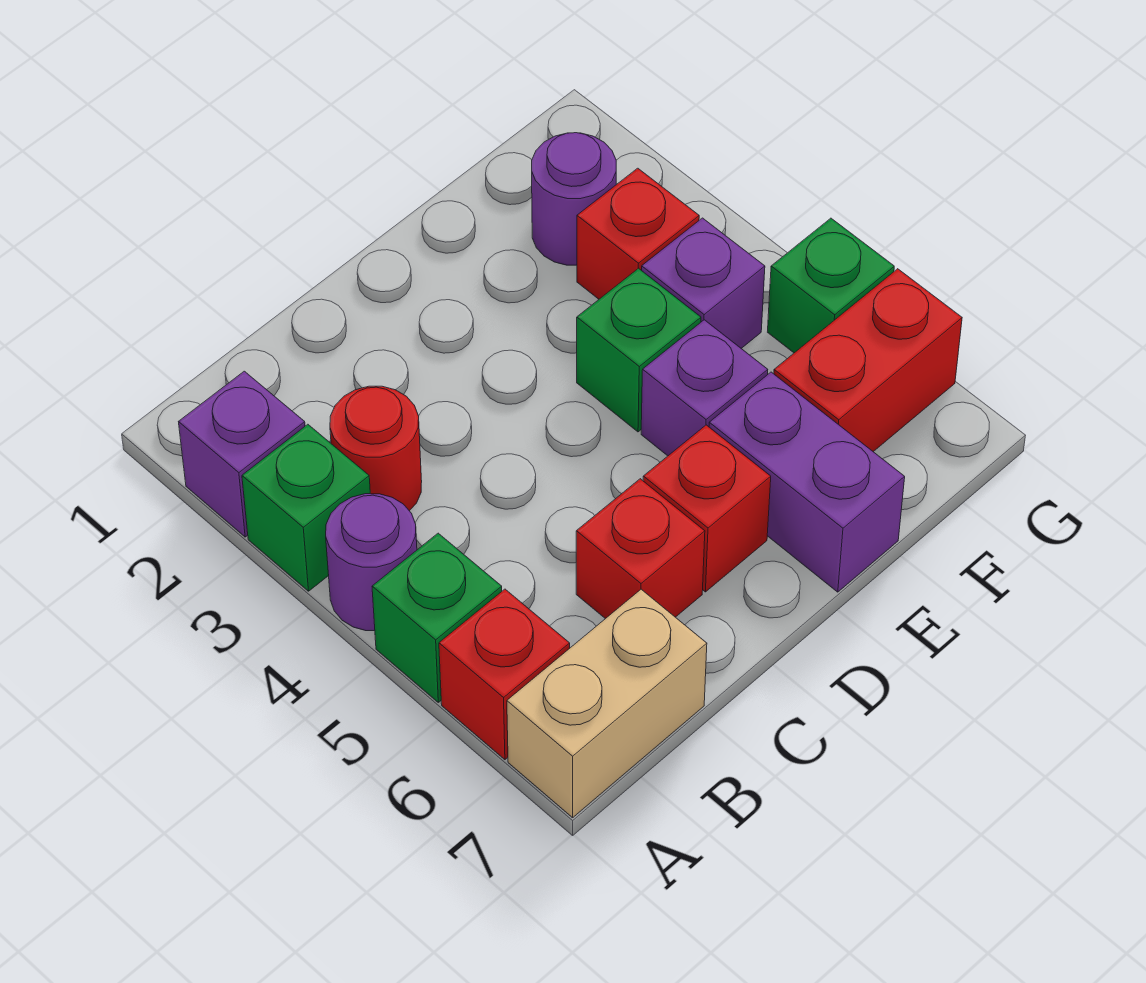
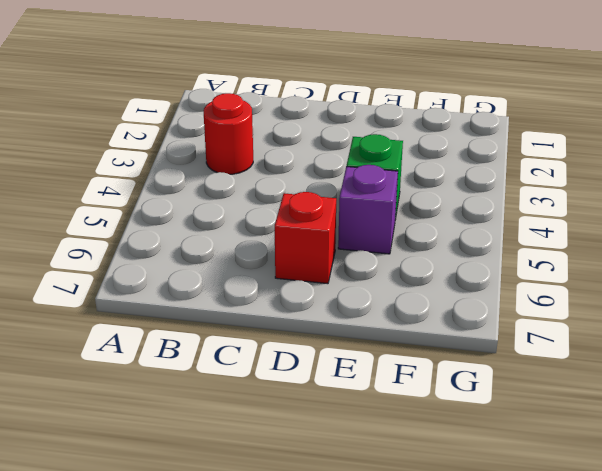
none -> purple 1x1 brick [179,371,305,537]
none -> green 1x1 brick [242,424,370,591]
none -> purple 1x1 round brick [326,494,417,631]

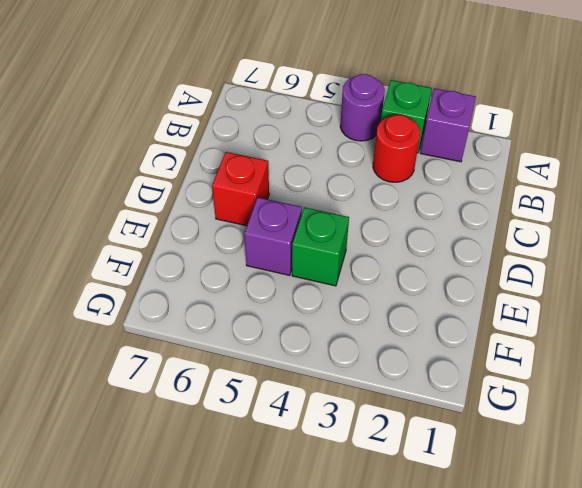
none -> green 1x1 brick [372,533,502,702]
none -> red 1x1 brick [439,589,570,760]
none -> tan 1x2 brick [507,589,707,818]

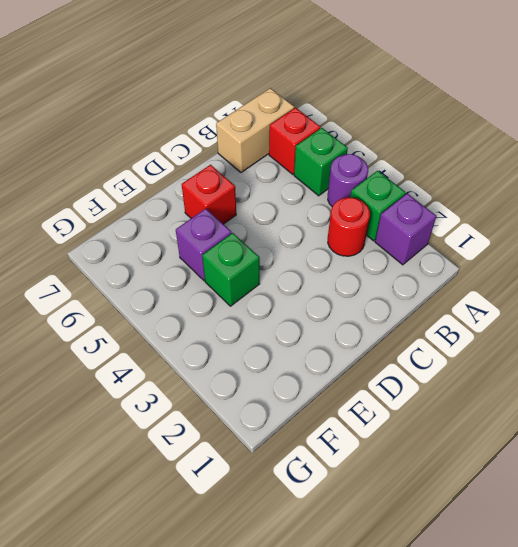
none -> red 1x1 brick [576,479,705,619]
none -> purple 1x2 brick [709,372,905,592]
none -> purple 1x1 round brick [532,133,616,265]

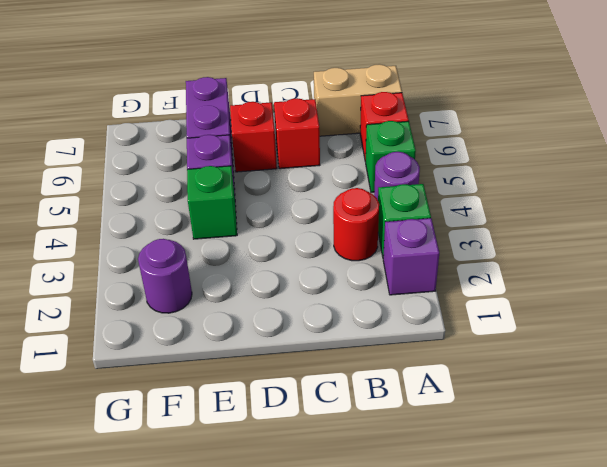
none -> red 1x1 brick [577,168,699,299]
none -> purple 1x1 brick [642,218,765,348]
none -> red 1x2 brick [774,269,962,452]

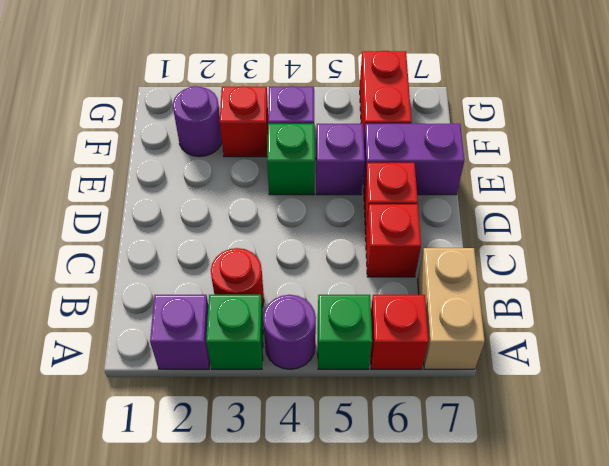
none -> green 1x1 brick [768,218,894,353]

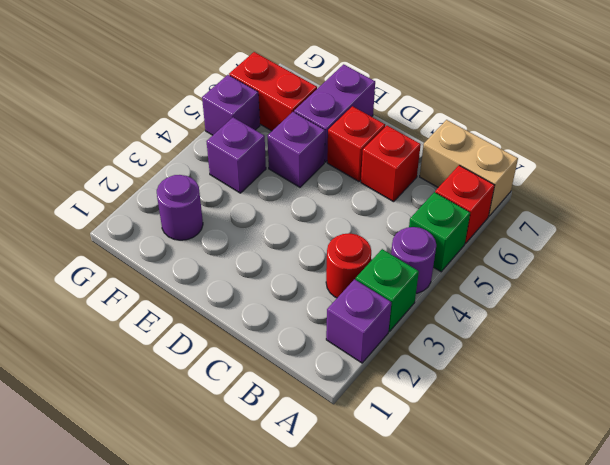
purple 1x1 brick [202,75,260,135] -> green 1x1 brick [768,218,894,353]
none -> green 1x1 brick [577,268,701,432]
none -> red 1x1 brick [577,168,699,299]

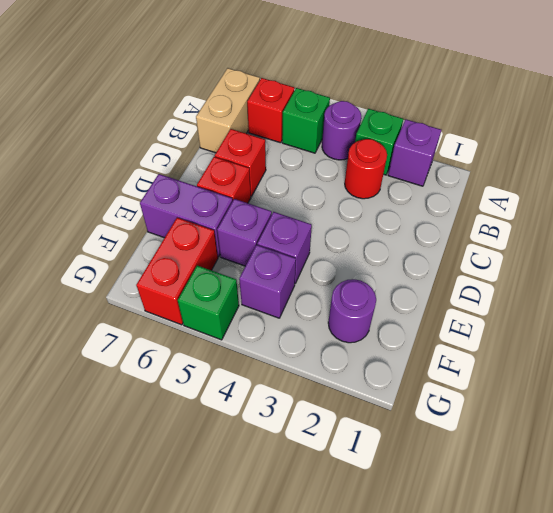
purple 1x1 brick [257,212,312,283] -> green 1x1 brick [577,268,701,432]
none -> red 1x1 brick [577,168,699,299]

